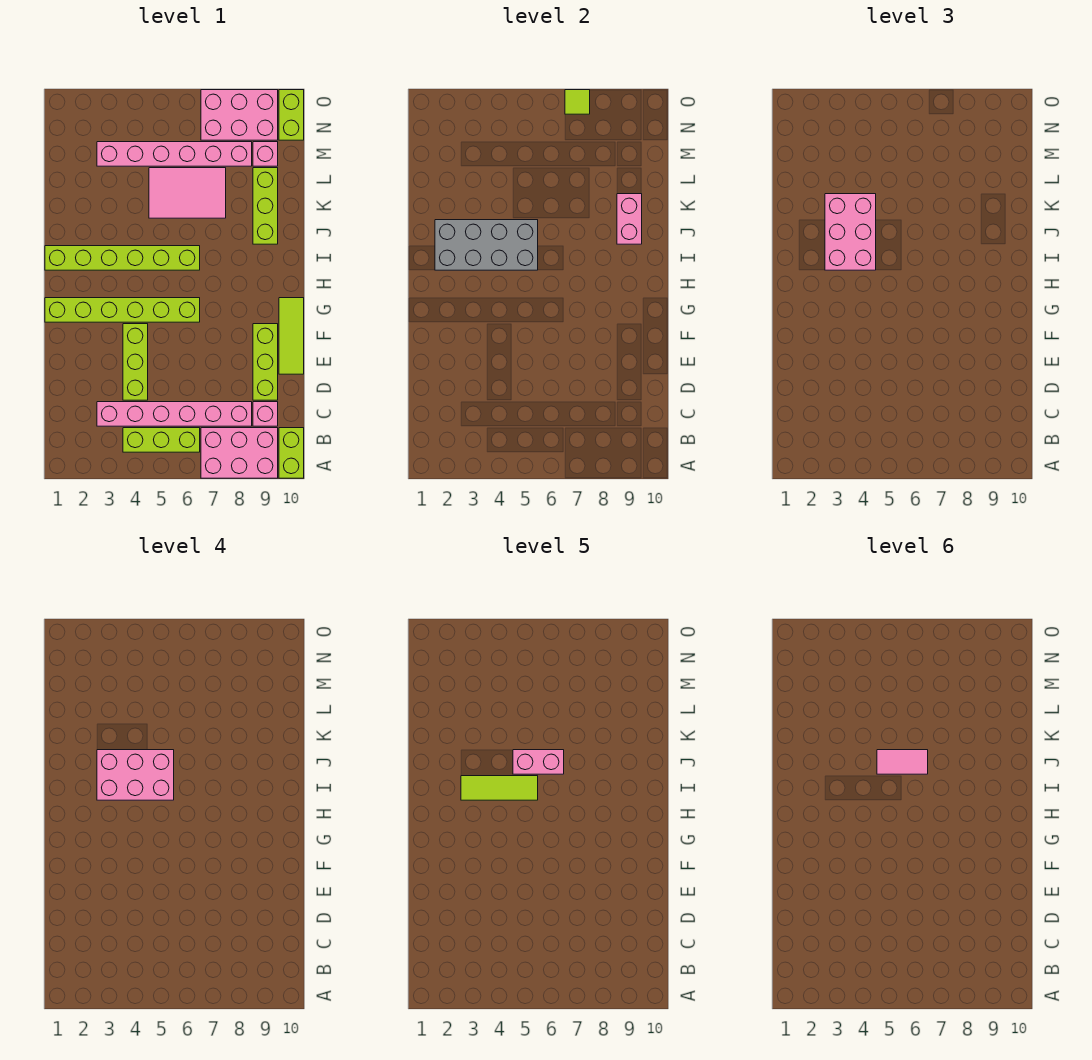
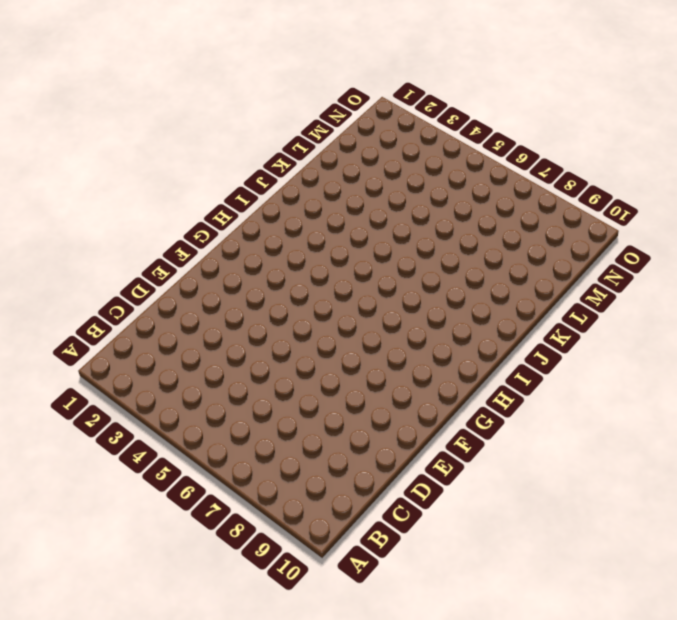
none -> pink 2x3 brick [201,428,278,478]
none -> lime 1x2 brick [279,428,304,478]
none -> lime 1x3 brick [123,428,200,452]

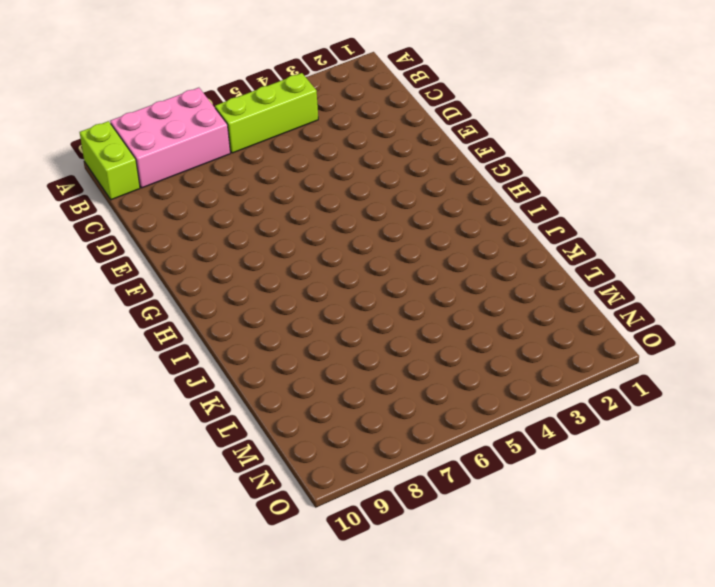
none -> pink 1x6 brick [97,402,252,426]
none -> pink 1x1 brick [253,402,278,426]
none -> lime 1x3 brick [123,324,148,400]

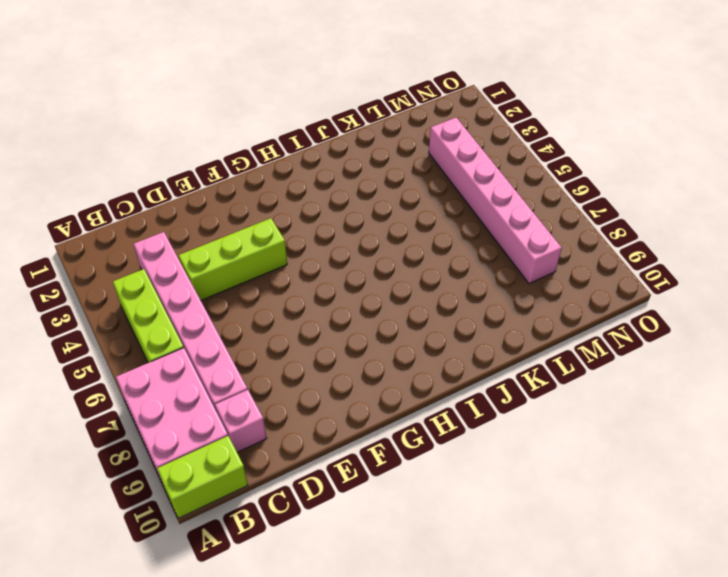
none -> lime 1x3 brick [253,324,278,400]
none -> lime 1x3 tile [279,298,304,374]
none -> lime 1x6 brick [45,298,200,322]

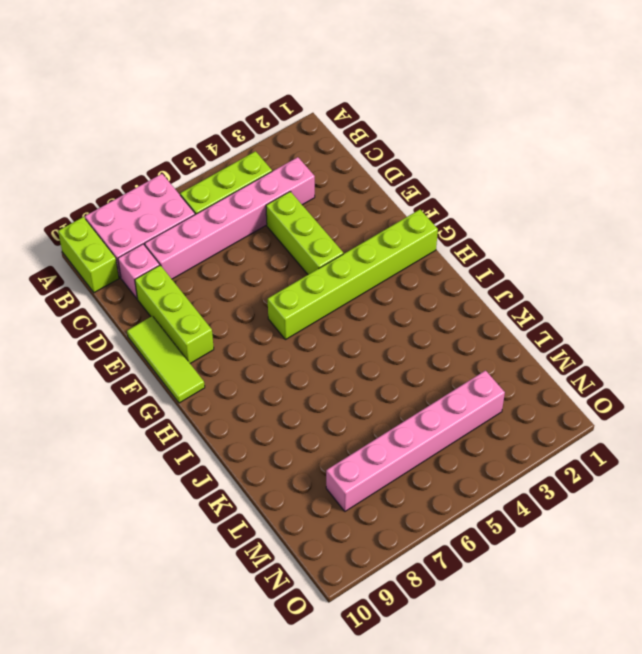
none -> lime 1x6 brick [45,246,200,270]
none -> lime 1x3 brick [253,168,278,244]
none -> pink 2x3 tile [149,168,226,218]

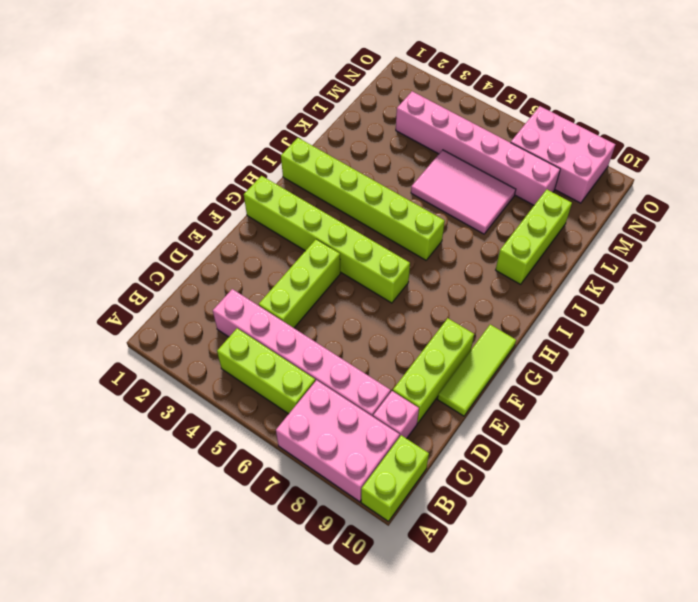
none -> pink 1x1 brick [253,142,278,166]
none -> lime 1x2 brick [279,90,304,140]
none -> grey 2x4 brick [435,220,538,270]

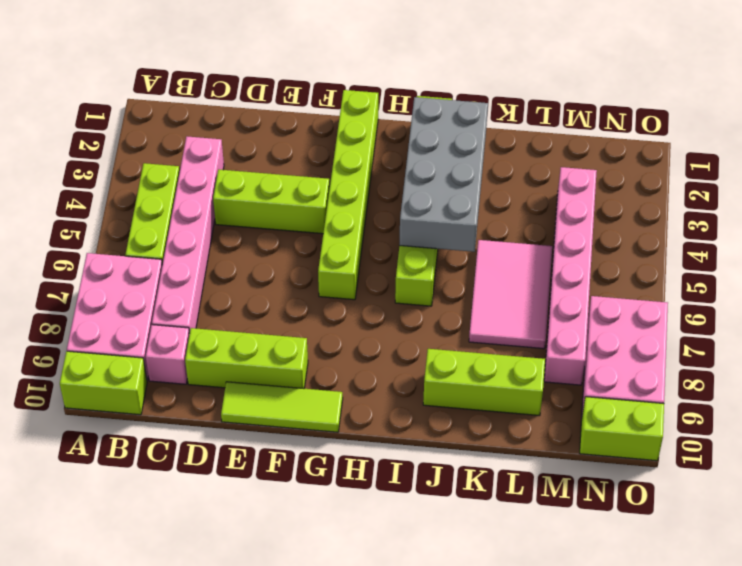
none -> pink 1x1 brick [253,142,278,166]
none -> pink 1x2 brick [617,194,642,244]
none -> lime 1x1 tile [565,90,590,114]

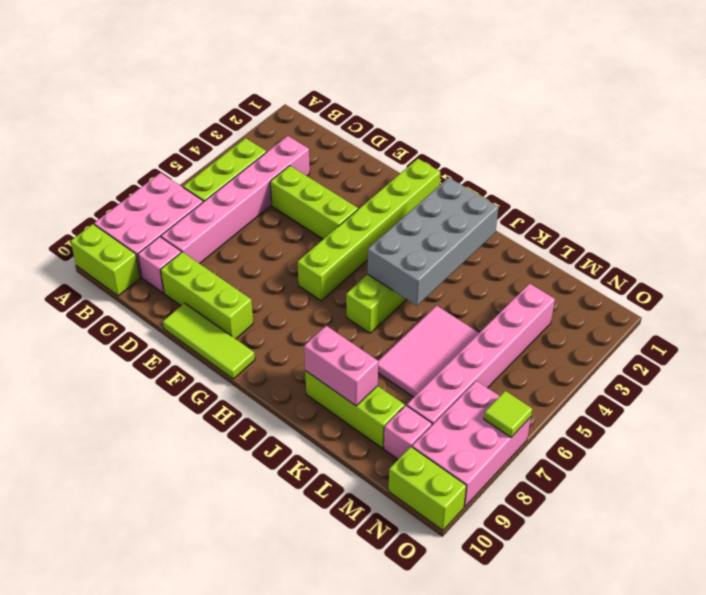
none -> pink 2x3 brick [825,194,876,270]
none -> pink 2x3 brick [97,750,174,800]
none -> lime 1x3 tile [461,776,538,800]

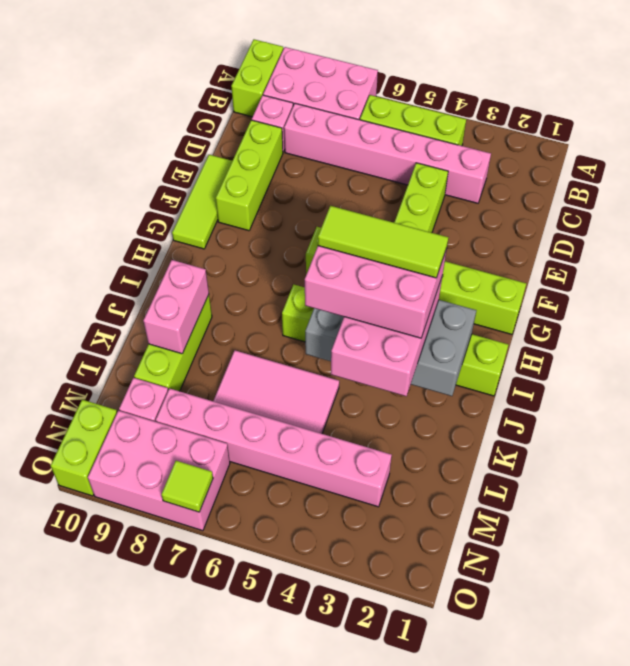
none -> pink 1x2 brick [513,750,564,774]
none -> pink 1x2 tile [877,750,928,774]

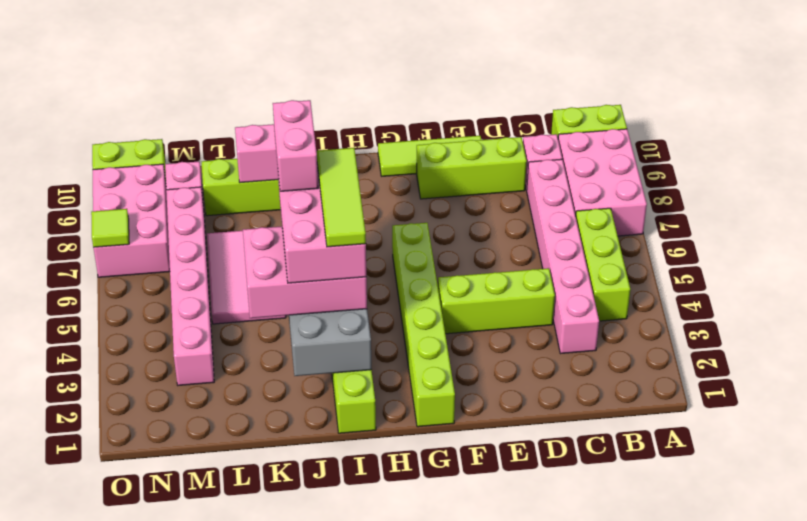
none -> pink 1x2 tile [877,750,928,774]

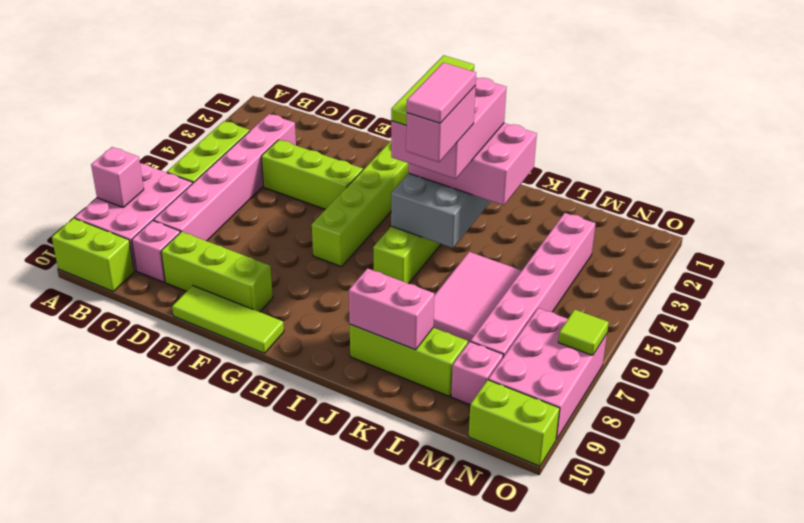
pink 1x1 brick [91,147,144,207] -> none

